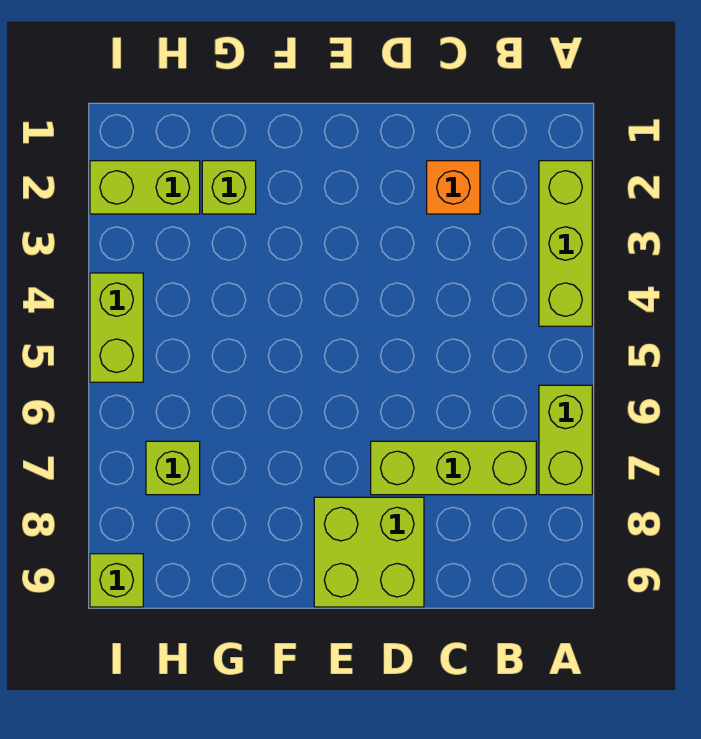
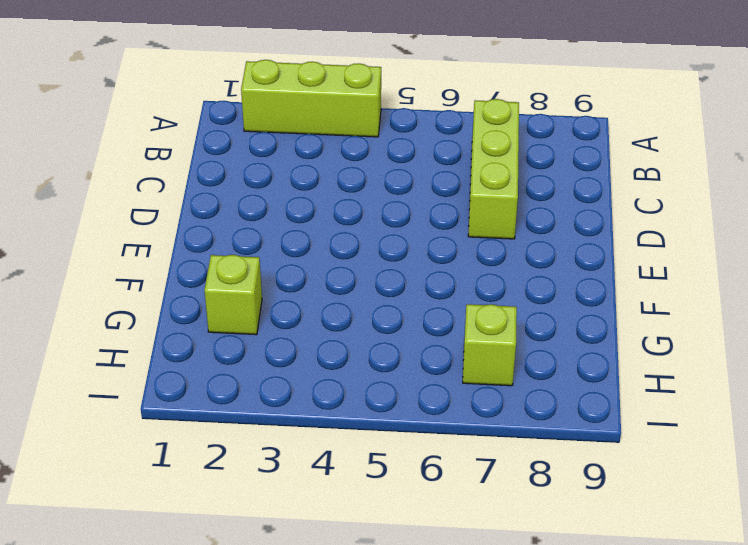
none -> lime 1x2 brick [539,385,592,495]
none -> orange 1x1 brick [427,161,480,214]

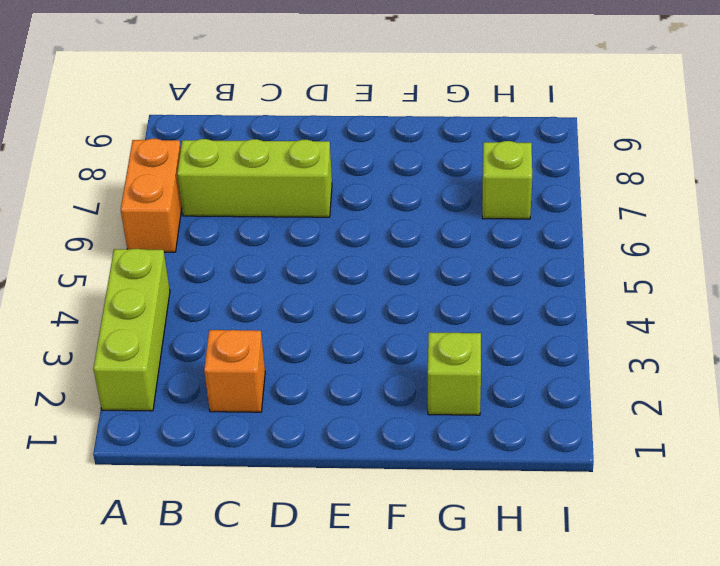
orange 1x2 brick [121,139,182,252] -> lime 1x2 brick [539,385,592,495]
none -> lime 2x2 brick [314,497,424,607]
none -> lime 1x2 brick [90,161,200,214]

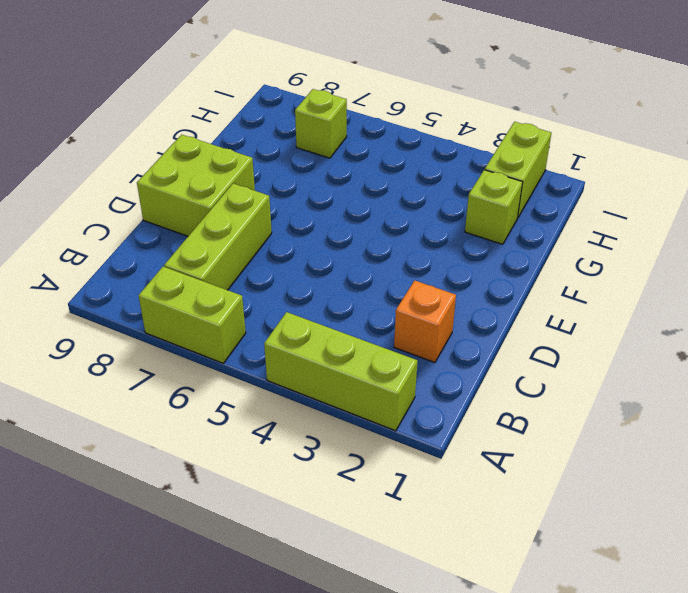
none -> lime 1x2 brick [90,273,143,382]
none -> lime 1x1 brick [90,554,143,607]

